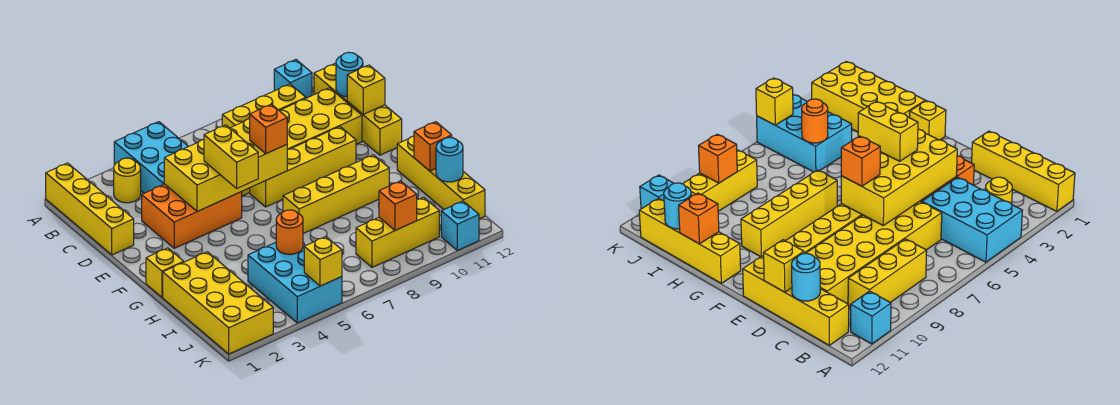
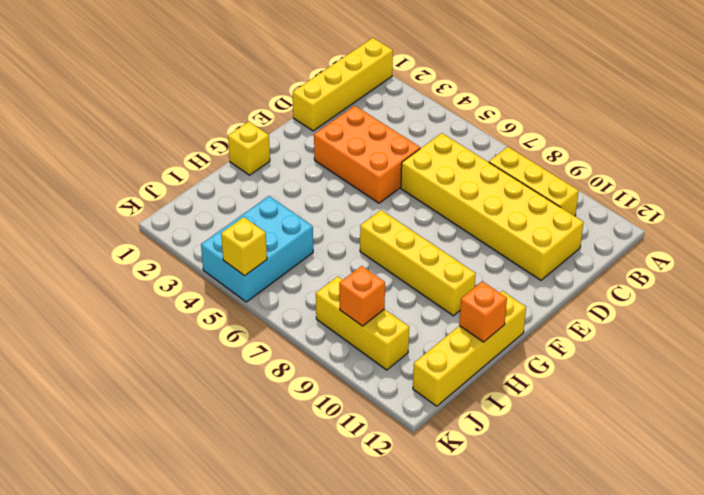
none -> cyan 2x3 brick [114,122,188,193]
none -> cyan 1x1 brick [274,60,312,98]
none -> yellow 1x1 round brick [114,158,141,203]

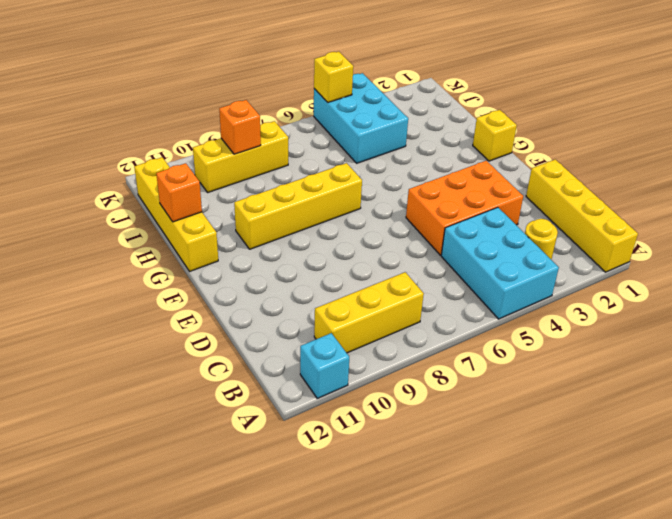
none -> yellow 1x4 brick [314,63,402,155]
none -> yellow 2x6 brick [242,88,362,196]
none -> yellow 1x4 brick [250,127,356,207]

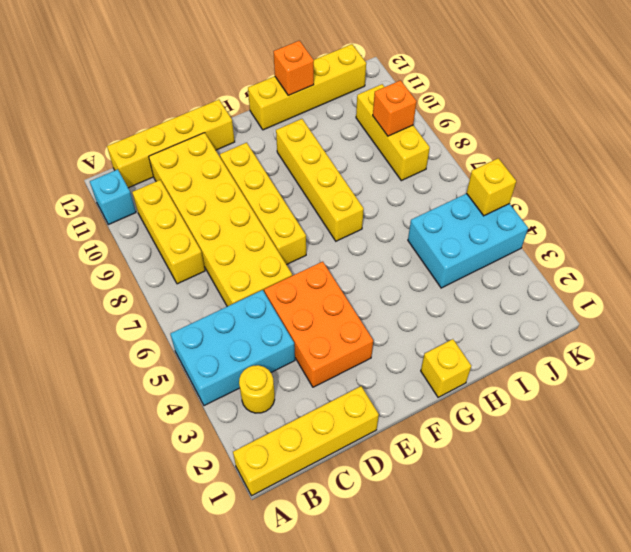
none -> yellow 2x4 brick [163,252,273,354]
none -> cyan 1x1 brick [441,201,479,250]
none -> cyan 1x1 round brick [336,52,363,97]

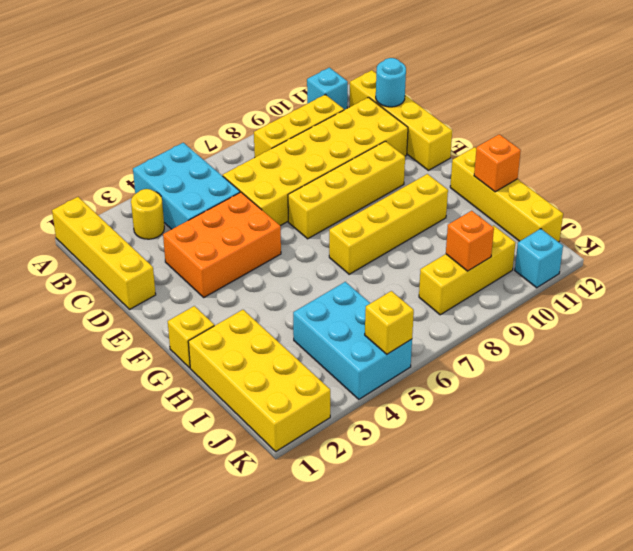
none -> yellow 2x4 brick [164,119,287,211]
none -> yellow 1x1 brick [347,65,385,114]
none -> orange 1x1 round brick [276,210,303,255]

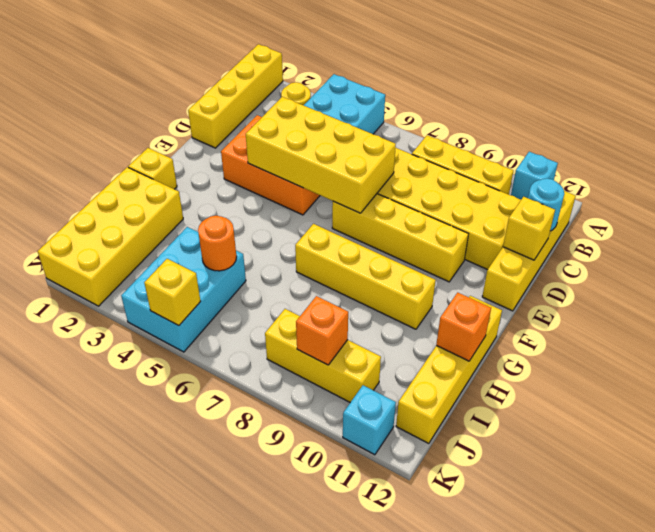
none -> cyan 1x1 round brick [436,137,463,182]
none -> yellow 1x2 brick [204,125,258,188]
none -> orange 1x1 brick [250,104,287,154]

